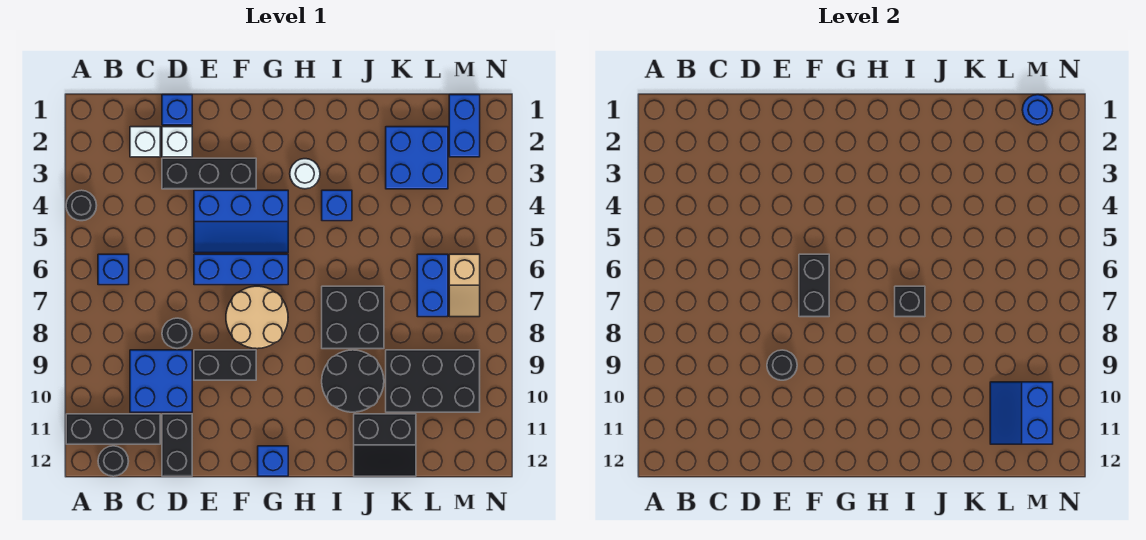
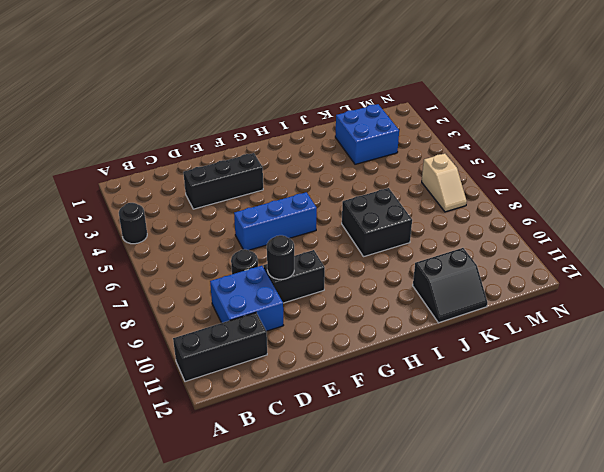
none -> blue 1x1 brick [98,254,129,285]
none -> black 1x1 round brick [98,446,128,476]
none -> white 1x1 brick [130,127,160,157]
none -> blue 1x1 brick [162,95,192,125]

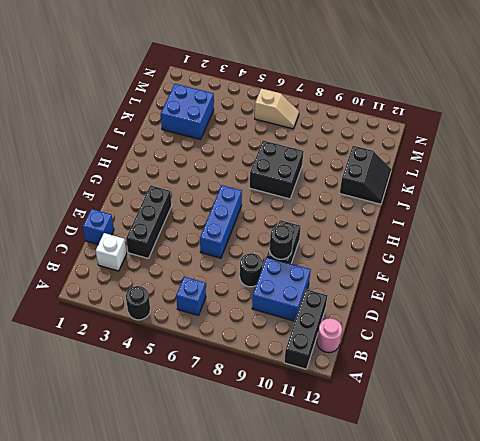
pink 1x1 round brick [317,318,342,353] -> black 1x1 round brick [98,446,128,476]
none -> white 1x1 brick [162,127,192,157]
none -> black 1x2 brick [162,414,192,476]
none -> blue 2x3 slope [194,190,288,253]
none -> tan 2x2 round brick [226,286,288,349]

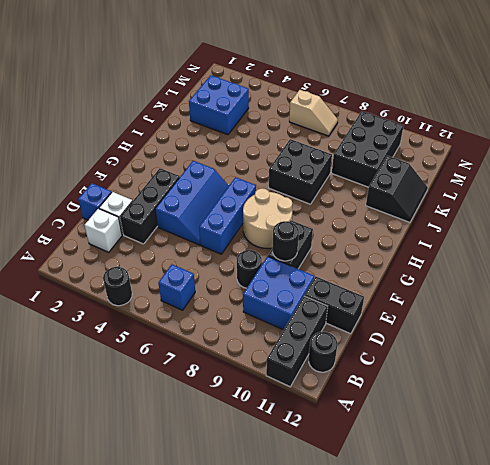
none -> blue 1x1 brick [258,446,288,476]
none -> white 1x1 round brick [290,159,320,189]
none -> blue 1x1 brick [322,190,352,221]
none -> black 2x2 round brick [322,350,384,412]

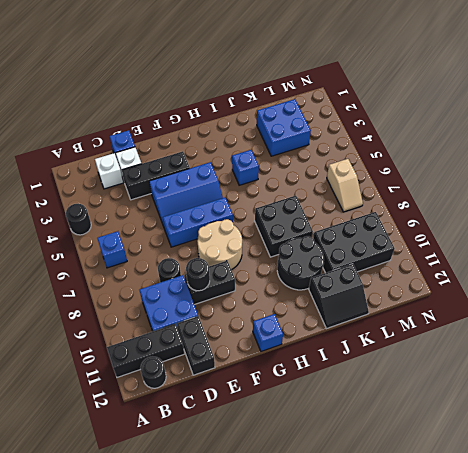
none -> white 1x1 round brick [290,159,320,189]
none -> blue 1x2 brick [417,254,448,317]
none -> blue 1x2 brick [449,95,480,157]
none -> black 1x2 brick [799,254,829,317]

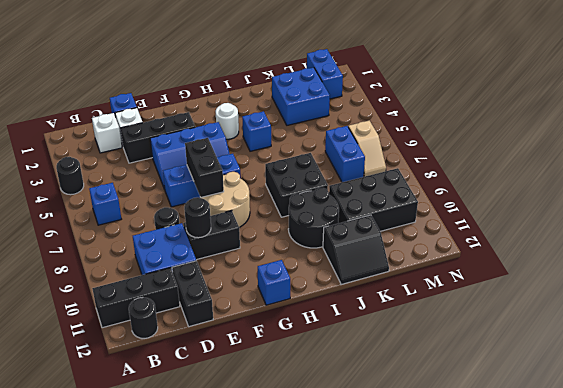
none -> black 1x1 brick [895,286,925,317]
none -> blue 2x2 slope [990,382,1053,444]
none -> blue 1x1 round brick [1022,95,1053,125]

